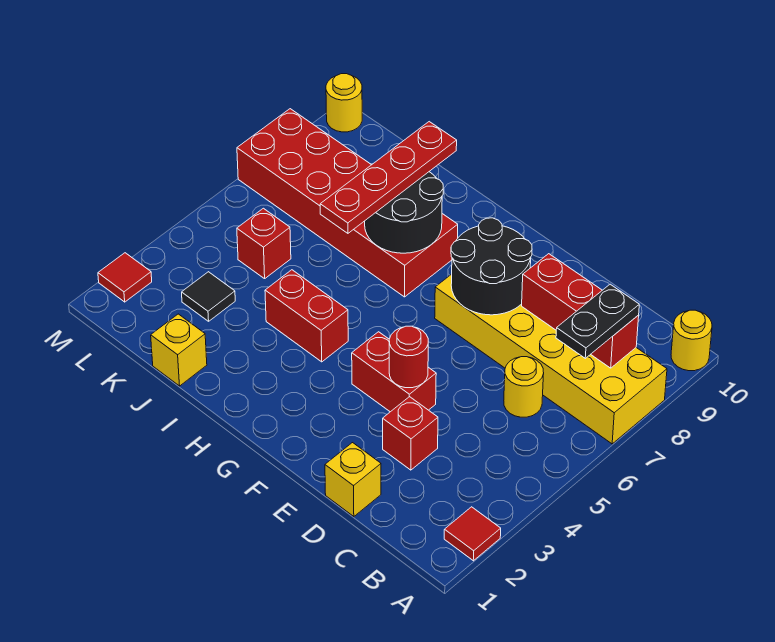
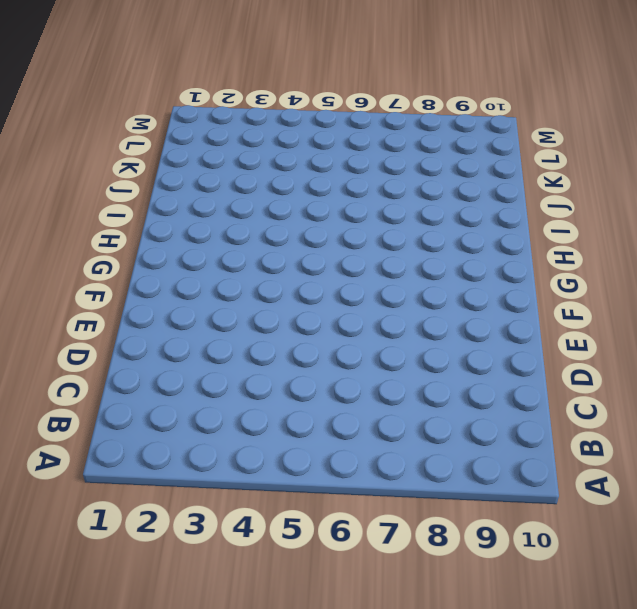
none -> red 1x1 tile [444,507,501,561]
none -> yellow 2x6 brick [435,274,667,444]
none -> yellow 1x1 round brick [671,310,712,371]

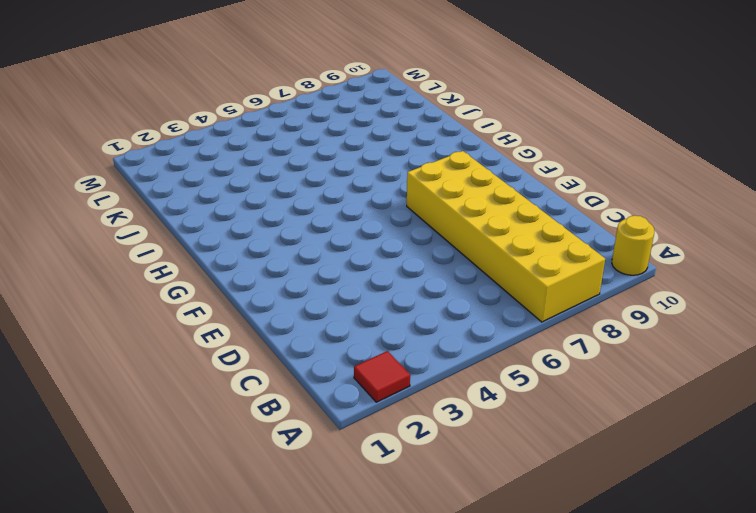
none -> yellow 1x1 round brick [504,357,544,417]
none -> yellow 1x1 brick [325,443,381,517]
none -> red 1x1 brick [383,397,438,470]

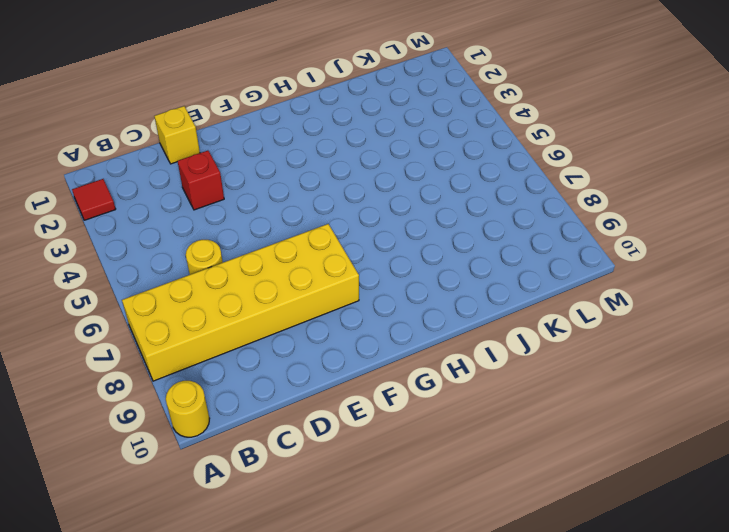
none -> red 1x2 brick [352,332,436,412]
none -> red 1x2 brick [265,270,348,362]
none -> red 2x6 brick [237,109,458,297]

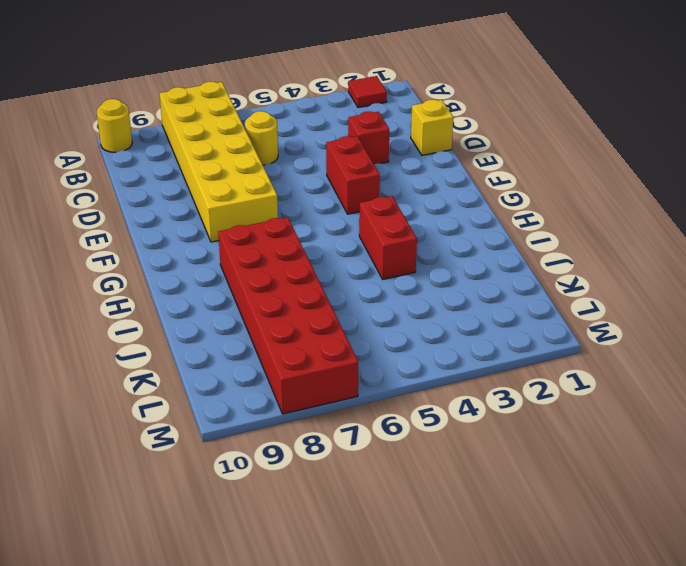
none -> yellow 1x1 brick [151,314,207,386]
none -> black 1x1 tile [182,272,235,321]
none -> red 1x1 brick [237,208,291,279]

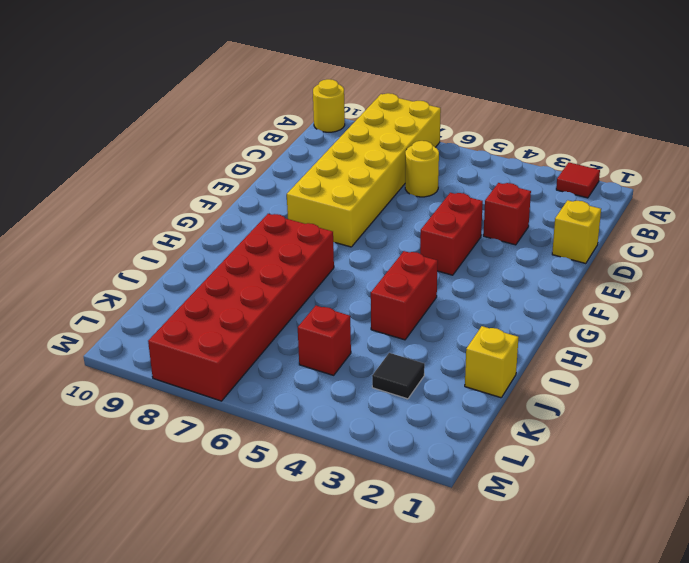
none -> red 1x1 tile [98,253,152,302]
none -> yellow 1x1 round brick [326,74,362,132]
none -> red 1x3 brick [522,254,639,368]

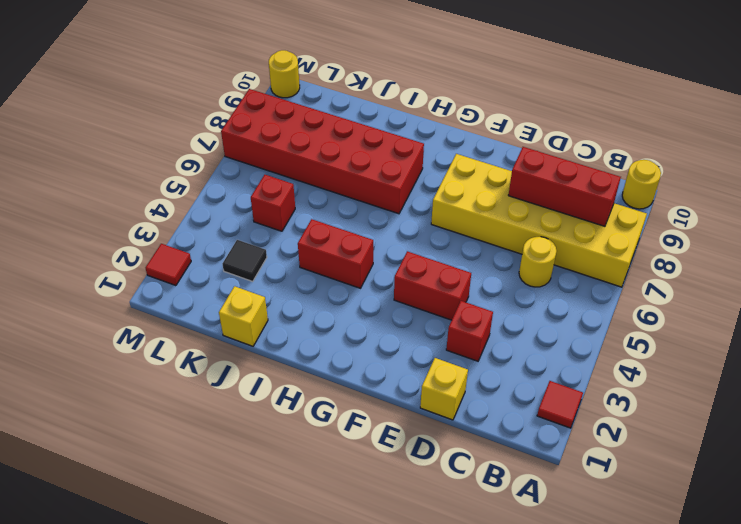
none -> red 1x1 round brick [389,326,428,388]
none -> black 2x2 round brick [451,218,532,315]
none -> black 2x2 round brick [365,172,443,253]

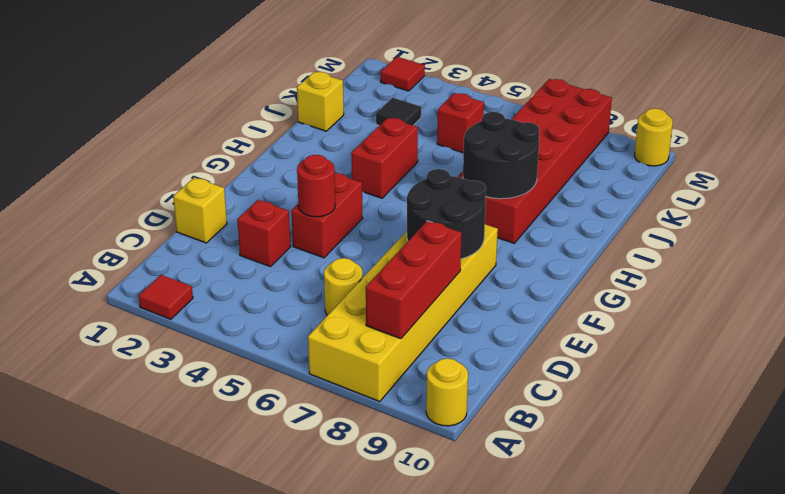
none -> black 1x2 plate [556,284,639,358]
none -> red 1x4 plate [320,122,457,233]

